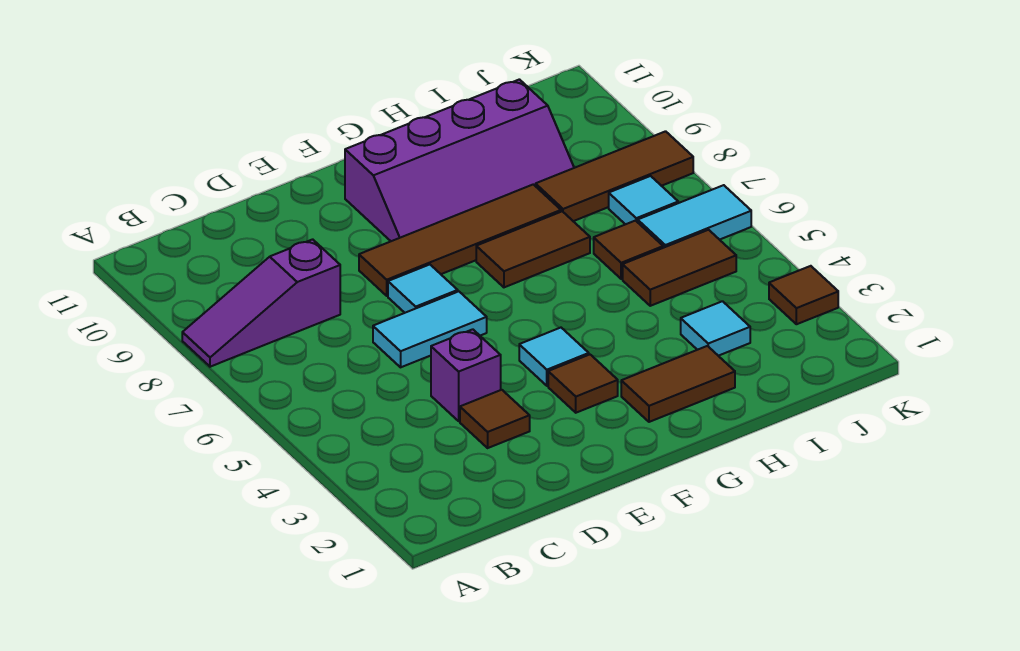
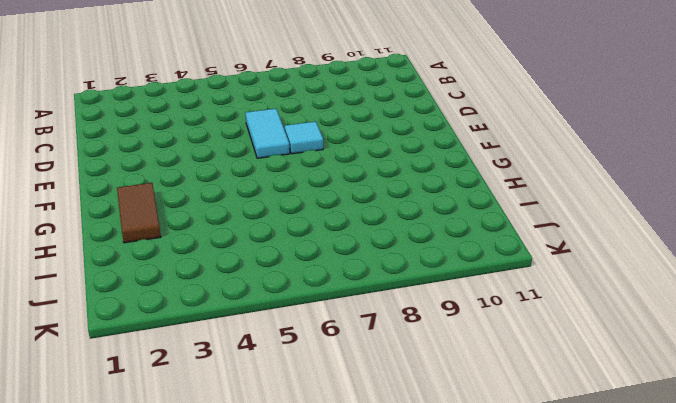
none -> purple 1x3 slope [182,239,340,367]
none -> brown 1x1 tile [460,390,530,448]
none -> purple 1x1 brick [431,329,501,421]

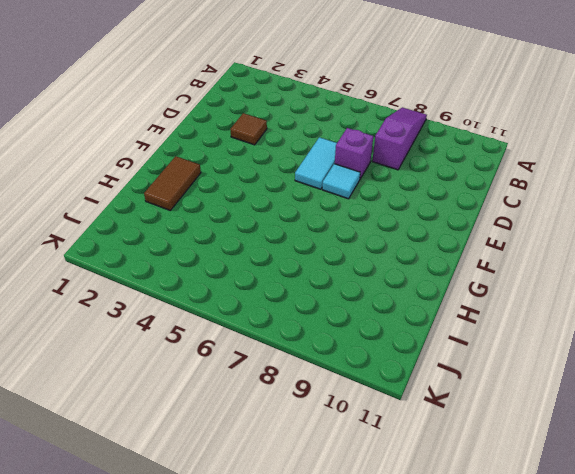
purple 1x1 brick [335,128,373,179] -> purple 1x1 brick moved to [431,329,501,421]
none -> brown 1x4 tile [359,184,561,296]
none -> brown 1x1 tile [548,355,618,413]
none -> cyan 1x1 tile [519,328,589,386]

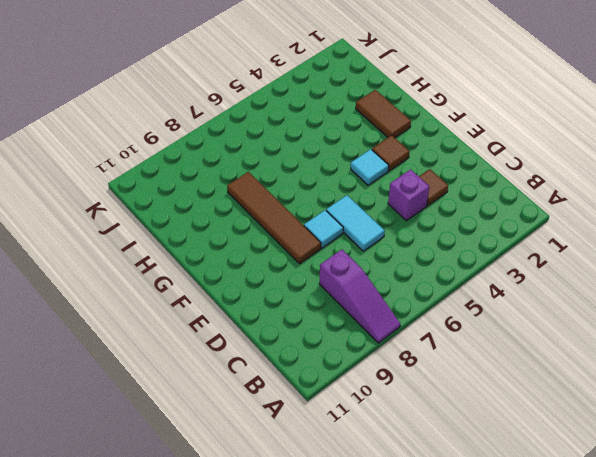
none -> purple 2x4 slope [345,79,574,241]
none -> brown 1x2 tile [476,211,590,287]
none -> cyan 1x1 tile [681,301,750,356]

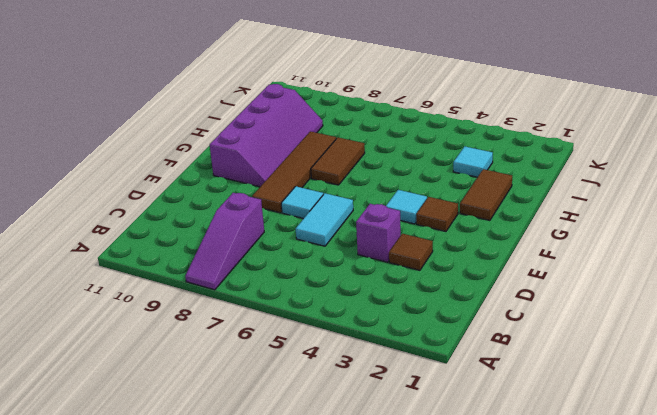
none -> brown 1x2 tile [623,230,736,306]
none -> brown 1x1 tile [594,221,663,279]
none -> brown 1x3 tile [536,131,693,221]

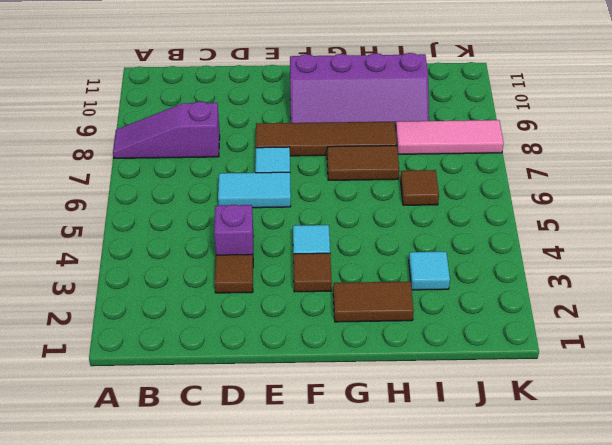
pink 1x3 tile [395,120,504,154] -> brown 1x3 tile [536,131,693,221]
none -> brown 1x2 tile [623,230,736,306]
none -> cyan 1x2 tile [638,185,751,248]
none -> cyan 1x1 tile [609,176,678,224]

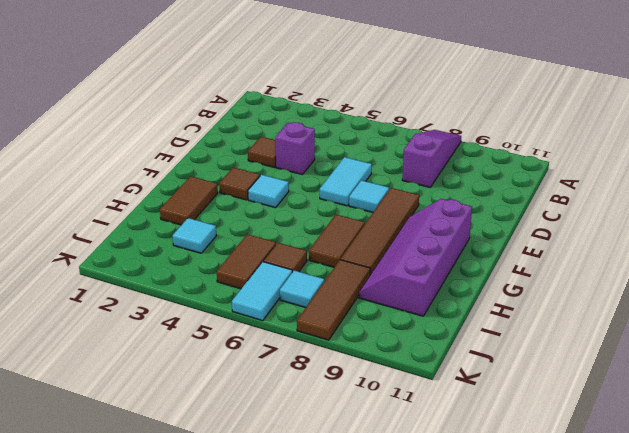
none -> brown 1x1 tile [769,266,838,324]

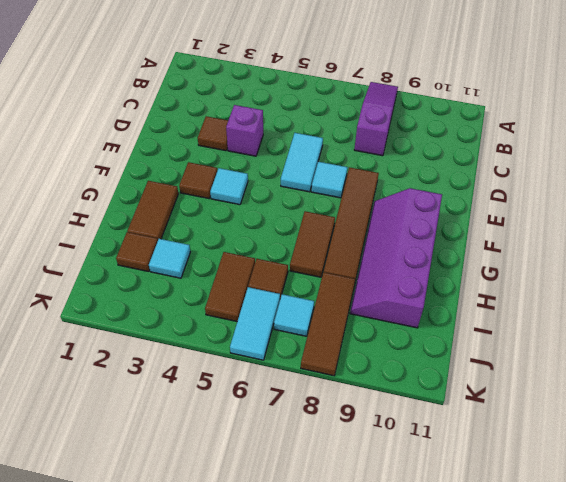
brown 1x1 tile [116,232,158,271] -> brown 1x1 tile moved to [769,266,838,324]

